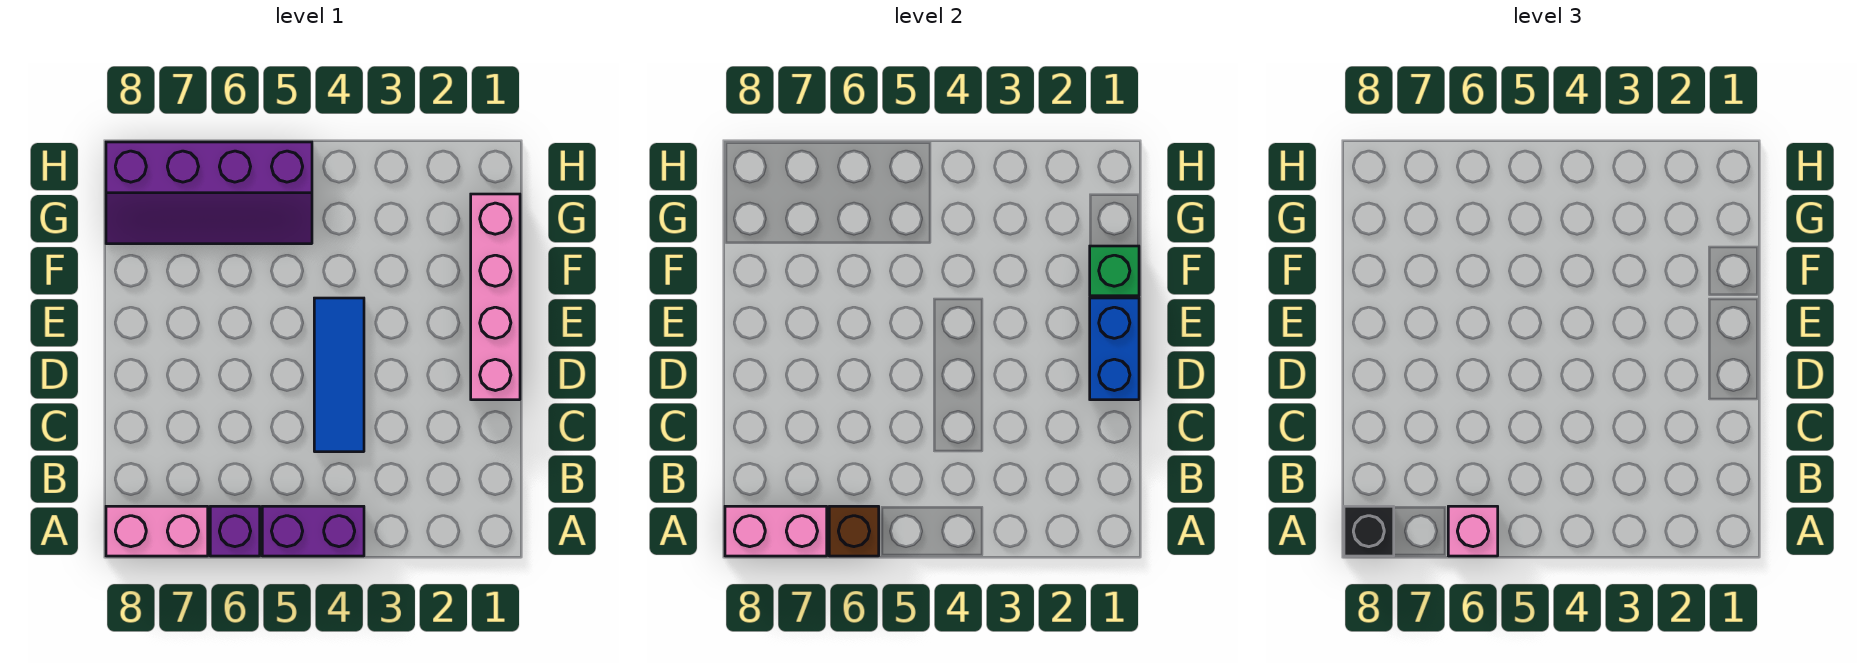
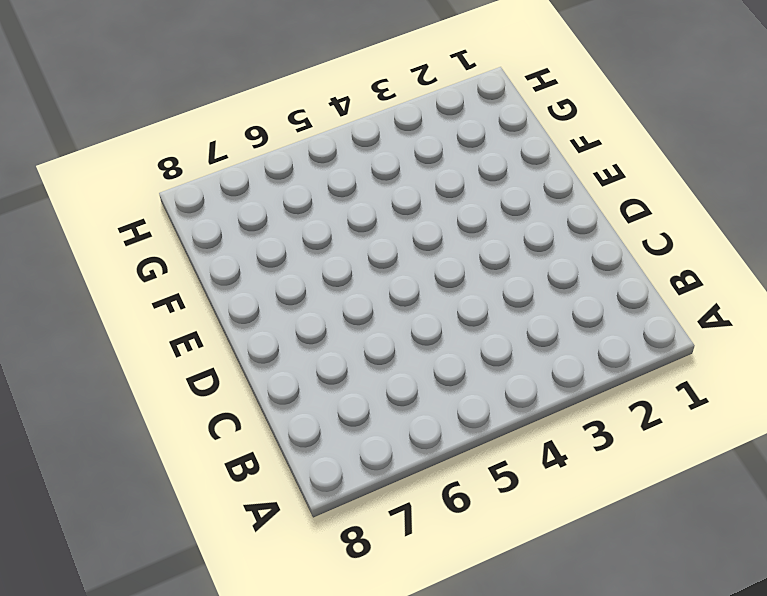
none -> purple 1x2 brick [262,506,364,556]
none -> purple 1x1 brick [210,506,260,556]
none -> pink 1x2 brick [106,506,208,556]

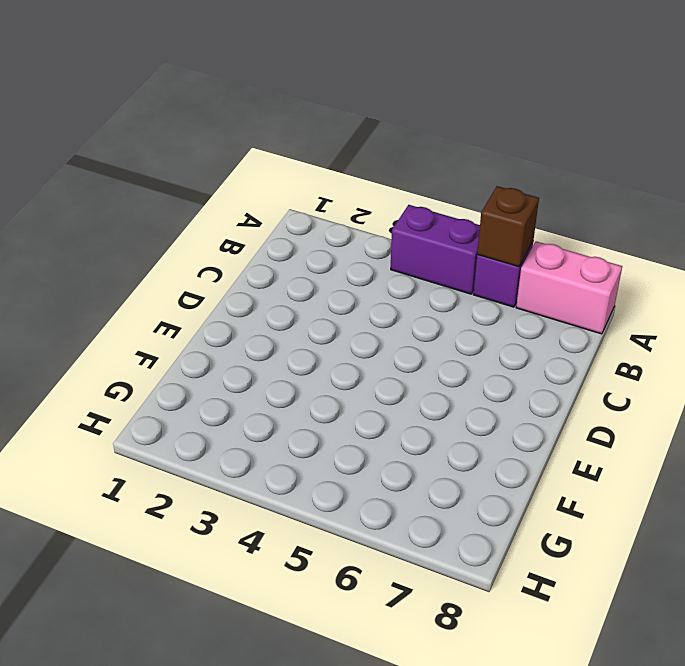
none -> blue 1x3 tile [314,298,364,452]
none -> pink 1x4 brick [471,194,520,400]
none -> purple 2x4 slope [106,142,312,244]

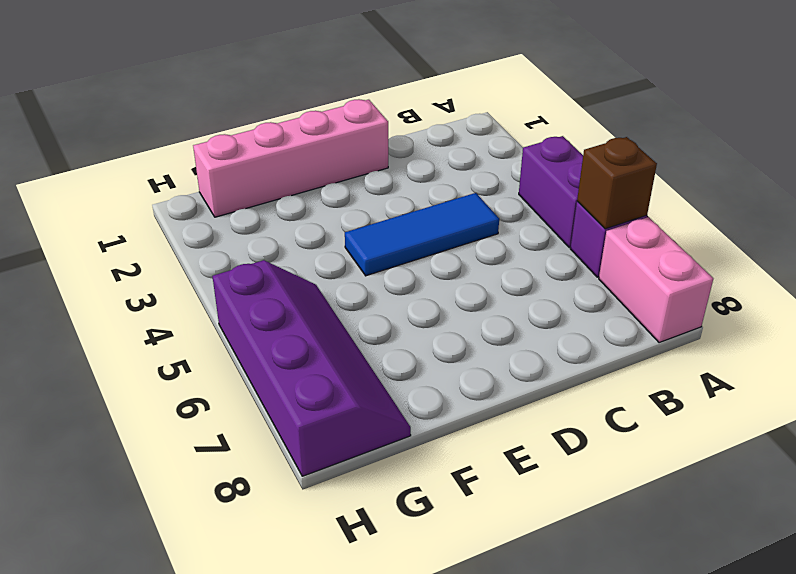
none -> pink 1x2 brick [725,506,827,556]
none -> blue 1x2 brick [1090,298,1139,400]
none -> green 1x1 brick [1090,246,1139,296]

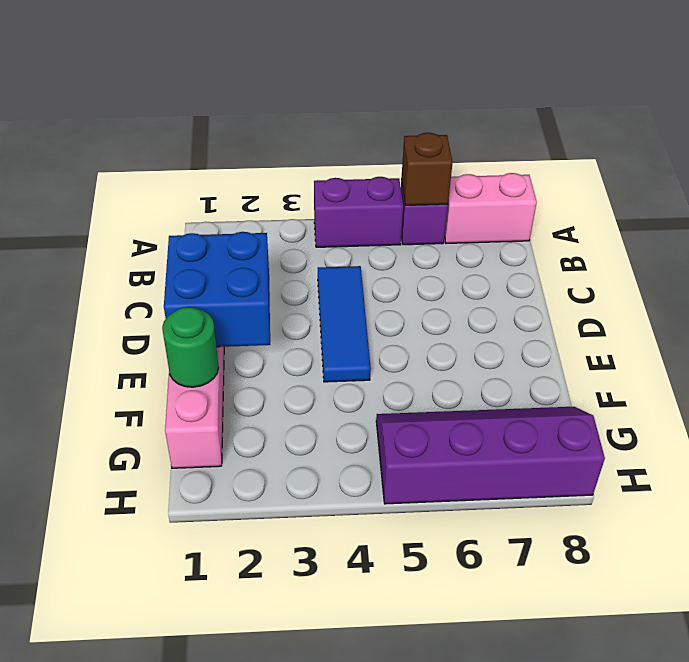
blue 2x2 brick [164,232,270,347] -> blue 1x2 brick [1090,298,1139,400]
green 1x1 round brick [162,307,219,387] -> green 1x1 brick [1090,246,1139,296]
none -> pink 1x2 brick [725,506,827,556]
none -> pink 1x1 brick [1448,506,1498,556]
none -> black 1x1 brick [1344,506,1394,556]

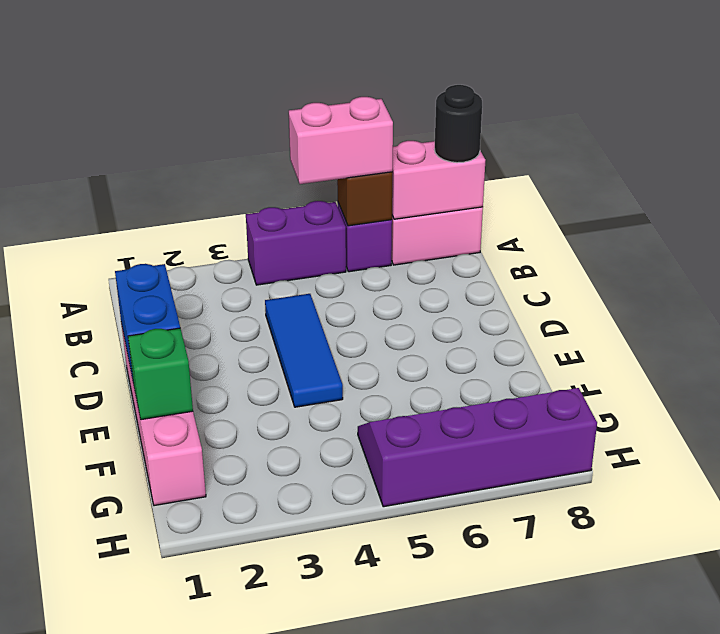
pink 1x2 brick [289,97,393,184] -> pink 1x1 brick [1448,506,1498,556]
black 1x1 round brick [435,85,482,163] -> black 1x1 brick [1344,506,1394,556]

